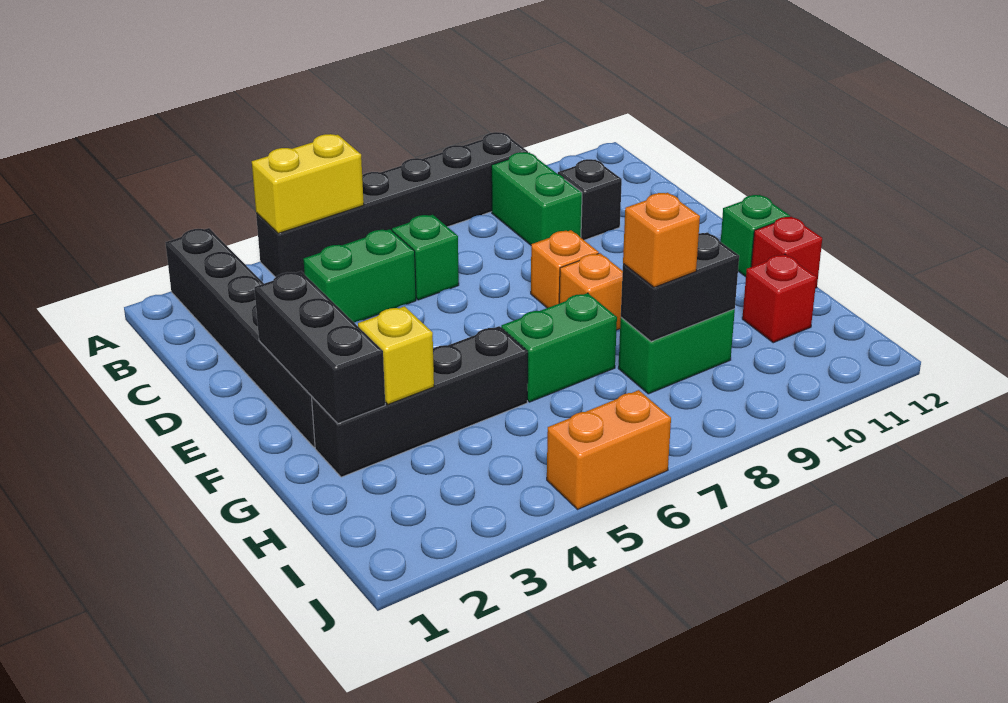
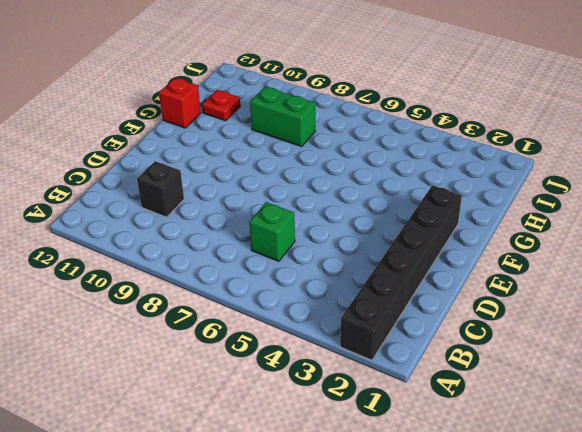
red 1x1 plate [202,90,240,121] -> red 1x1 brick [742,254,817,343]
none -> black 1x6 brick [256,132,528,277]
none -> green 1x2 brick [491,152,582,245]
none -> green 1x2 brick [303,229,416,323]

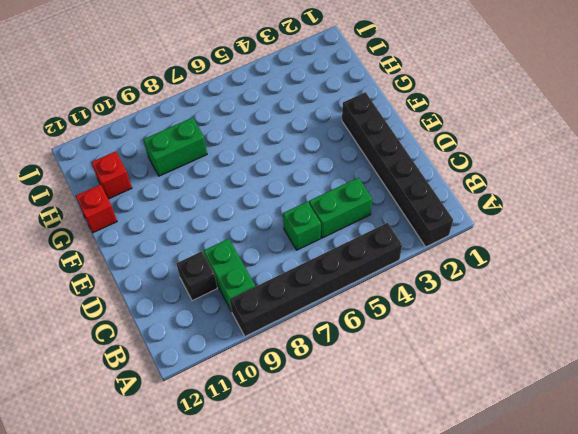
none -> orange 1x1 brick [531,230,599,308]
none -> orange 1x1 brick [559,253,623,330]
none -> green 1x1 brick [721,195,790,277]

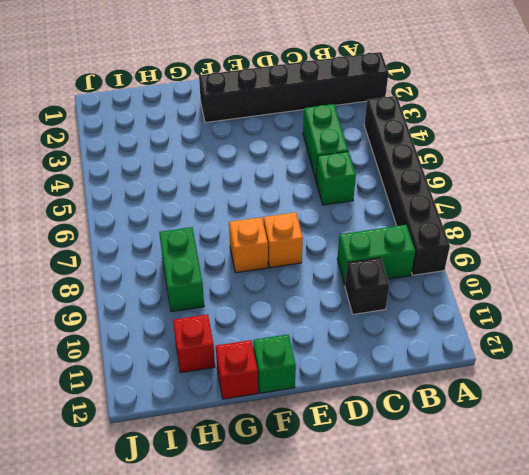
none -> black 1x4 brick [312,326,528,477]
none -> green 1x2 brick [501,293,617,402]
none -> orange 1x2 brick [547,390,671,509]

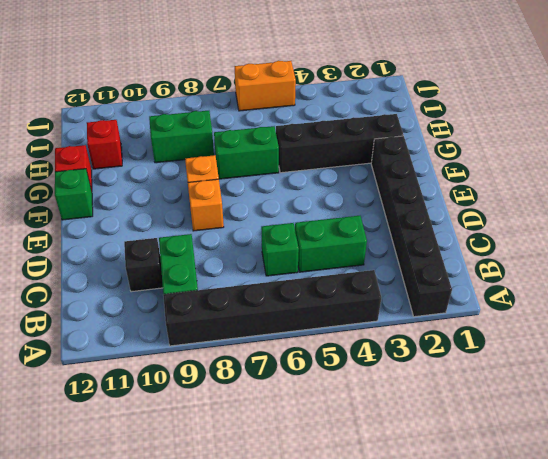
none -> yellow 1x2 brick [252,134,364,233]
none -> black 1x3 brick [254,271,385,424]
none -> yellow 1x1 brick [358,306,434,404]

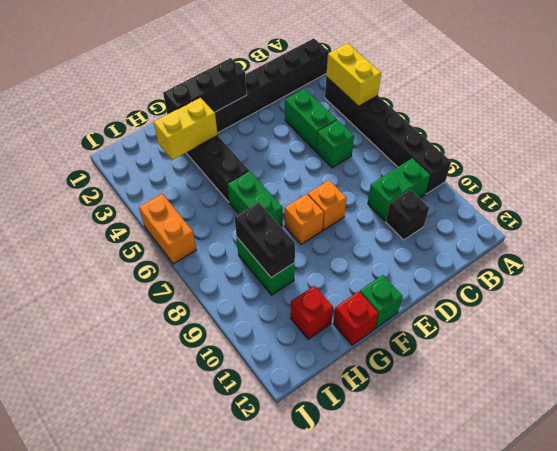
yellow 1x2 brick [154,97,218,160] -> yellow 1x1 brick [358,306,434,404]
none -> orange 1x1 brick [623,193,700,287]

